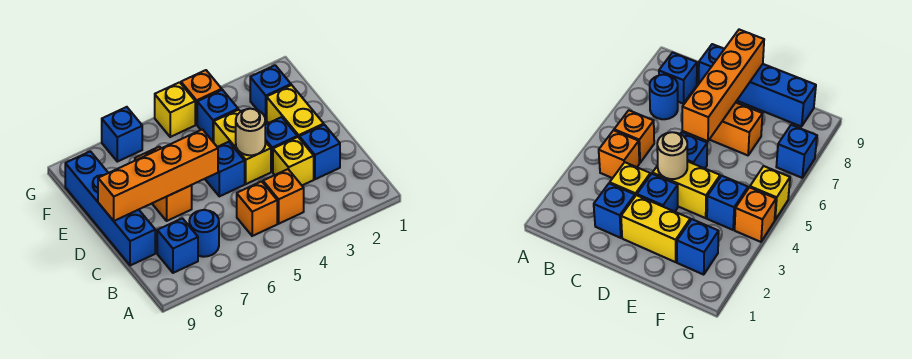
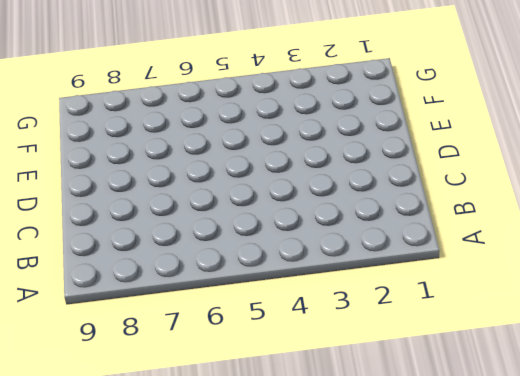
none -> orange 1x1 brick [263,169,304,224]
none -> orange 1x1 brick [237,181,277,236]
none -> blue 1x1 round brick [189,210,219,257]

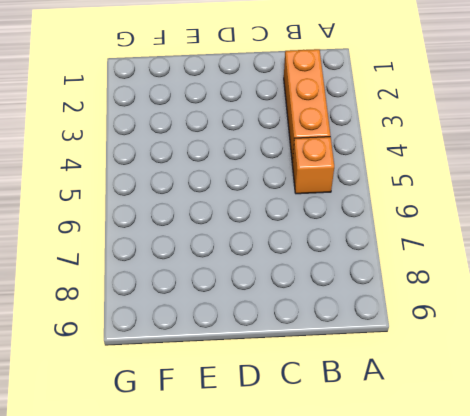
orange 1x3 brick [284,49,330,162] -> orange 1x1 brick [263,169,304,224]
none -> blue 1x1 round brick [189,210,219,257]
none -> blue 1x1 brick [157,218,198,273]
none -> blue 1x1 brick [299,125,340,179]

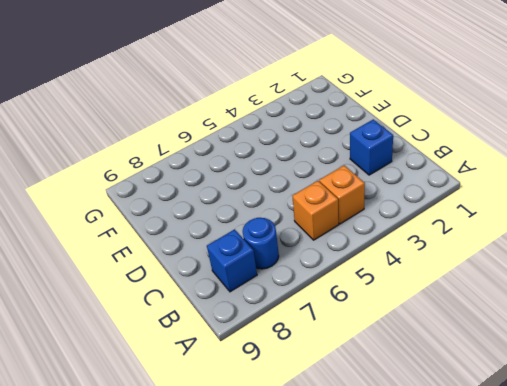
none -> yellow 1x1 brick [273,137,314,185]
none -> blue 1x4 brick [65,151,155,265]
none -> yellow 1x2 brick [267,85,324,137]

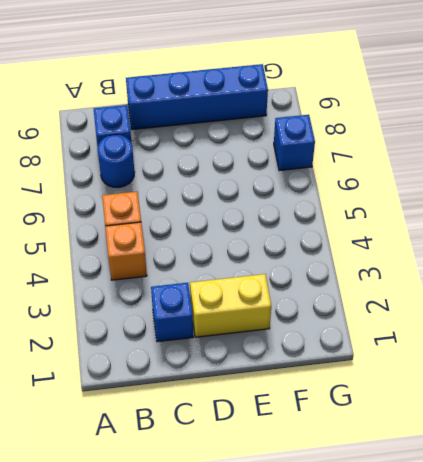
none -> yellow 1x1 brick [273,137,314,185]
none -> blue 1x1 brick [265,117,297,172]
none -> yellow 1x2 brick [214,110,271,184]

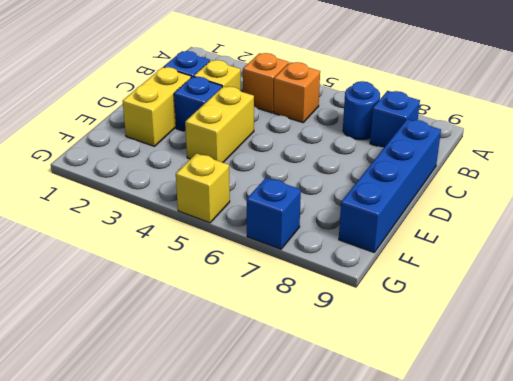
none -> blue 1x1 brick [205,142,245,196]
none -> orange 1x2 brick [135,147,192,221]
none -> blue 1x1 brick [250,65,291,120]

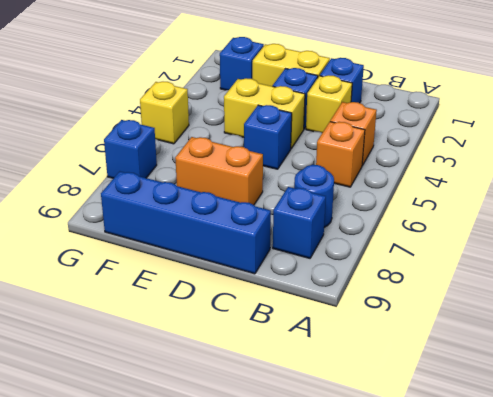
none -> blue 1x1 brick [197,90,238,142]
none -> orange 1x1 brick [181,70,222,124]
none -> tan 1x1 round brick [236,109,265,155]

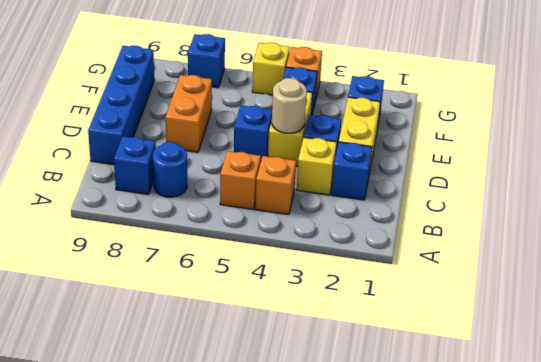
none -> orange 1x4 brick [98,129,218,221]

